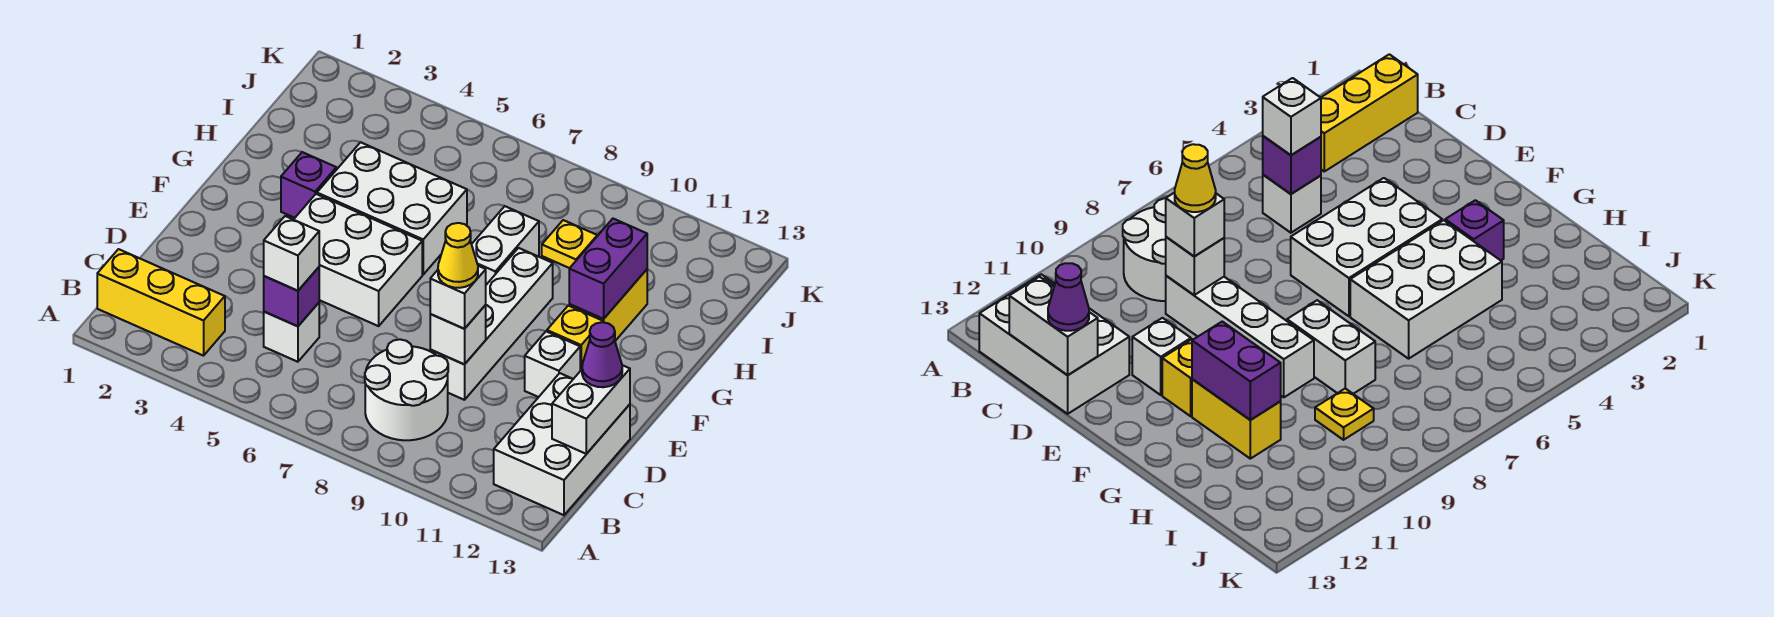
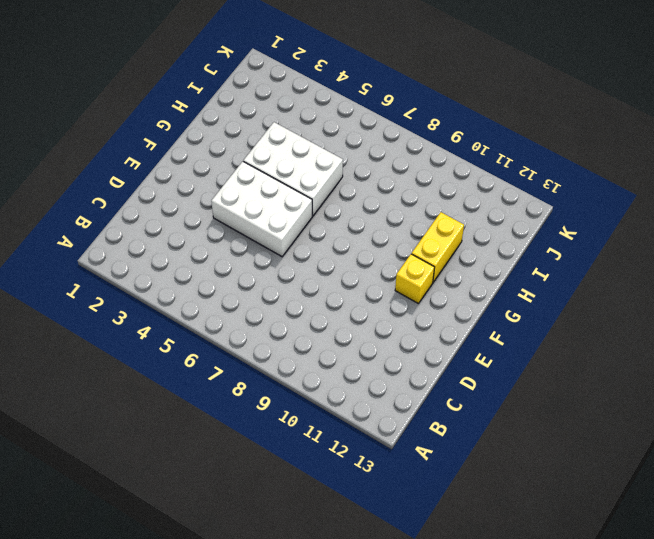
none -> yellow 1x3 brick [97,249,225,356]
none -> white 2x2 round brick [365,339,448,440]
none -> white 2x3 brick [494,373,630,515]

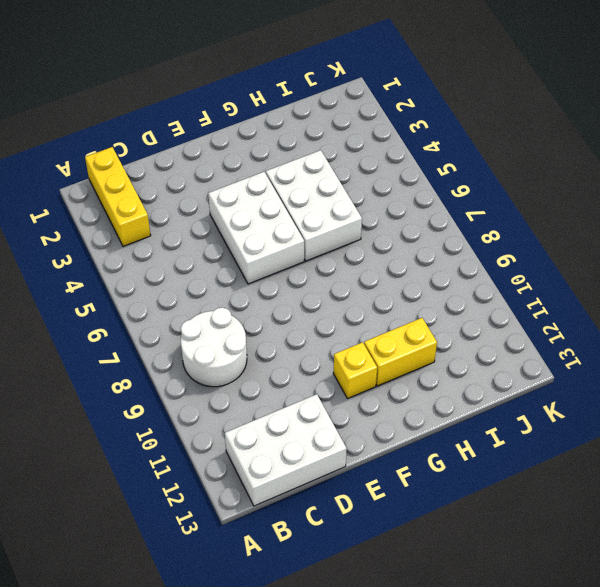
none -> white 1x1 brick [264,303,319,362]
none -> white 1x4 brick [430,248,553,400]
none -> white 1x1 brick [525,331,580,397]

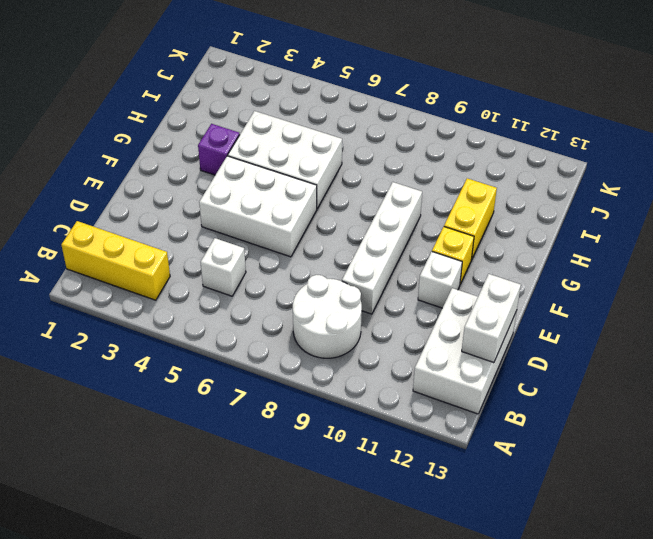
none -> white 1x2 brick [472,206,539,285]
none -> yellow 1x1 plate [542,220,597,268]
none -> purple 1x1 brick [264,267,319,326]

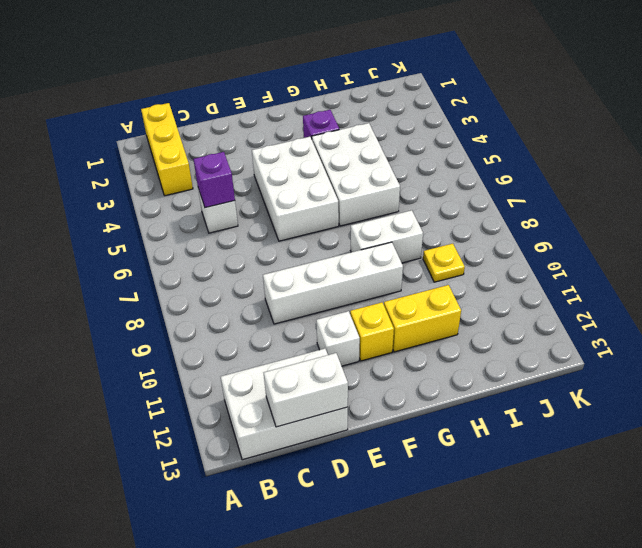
none -> white 2x2 round brick [365,339,448,440]
none -> white 1x1 brick [430,305,486,364]
none -> purple 1x2 brick [569,219,647,319]

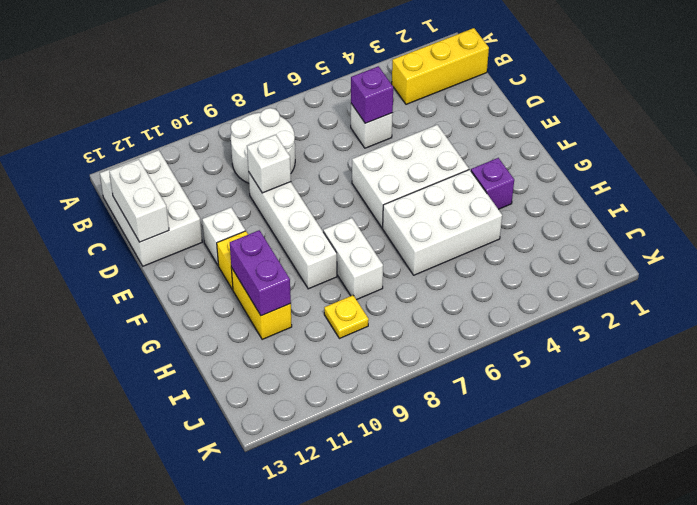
none -> white 1x1 brick [264,216,319,291]
none -> white 1x1 brick [430,266,486,329]
none -> purple 1x1 cone [582,322,622,387]

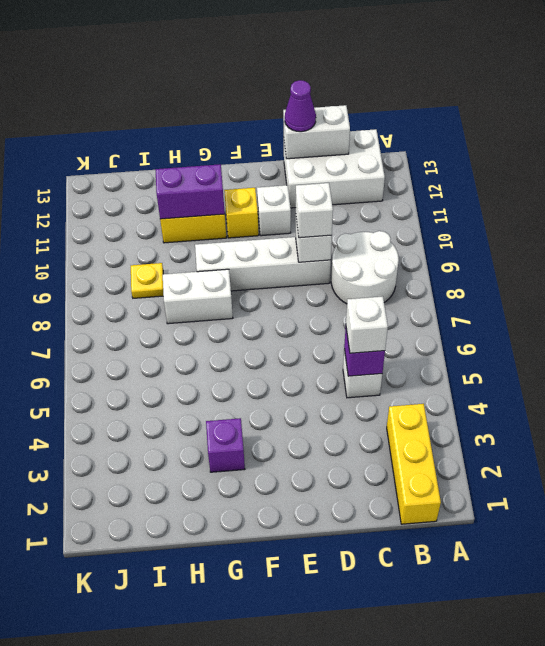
none -> white 2x3 brick [294,194,422,326]
none -> white 2x3 brick [317,142,467,274]
none -> yellow 1x1 cone [438,223,478,288]

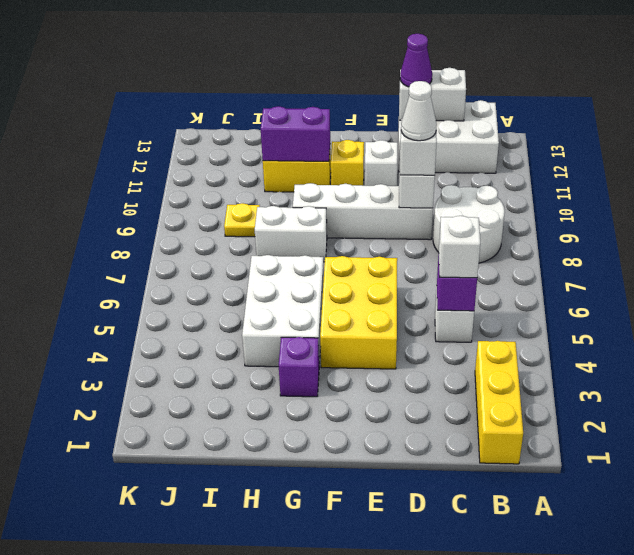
white 1x1 cone [401,81,437,141] -> yellow 1x1 cone [438,223,478,288]
yellow 2x3 brick [320,256,397,369] -> white 2x3 brick [294,194,422,326]

